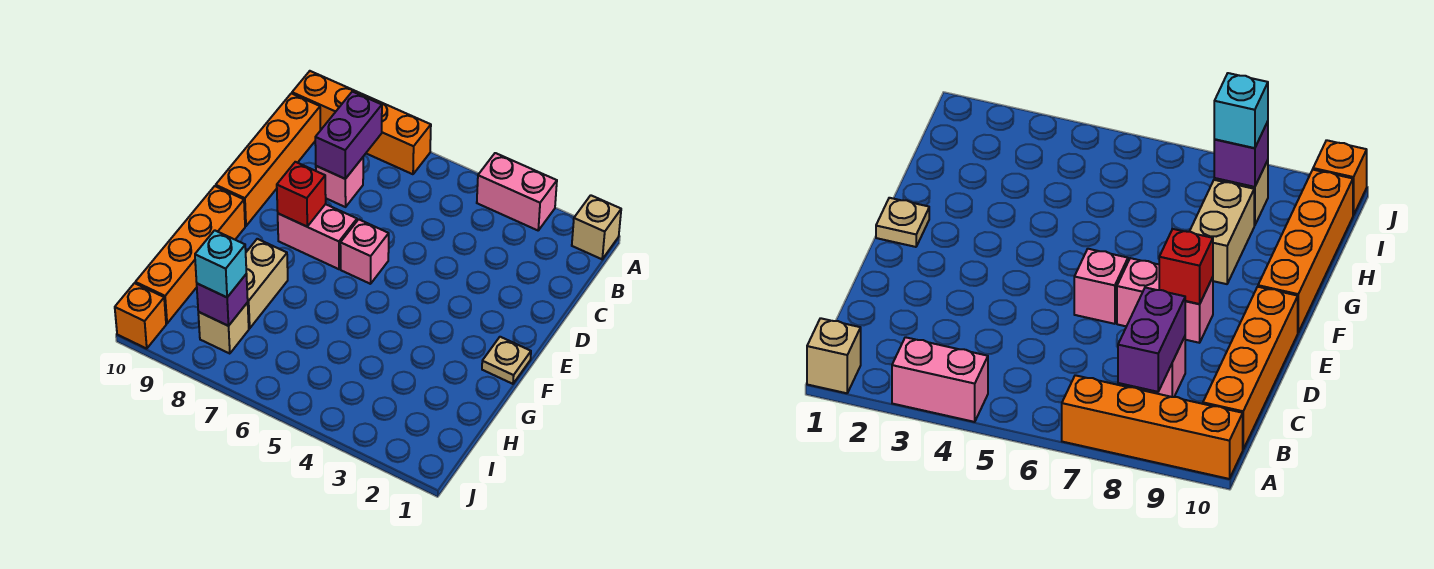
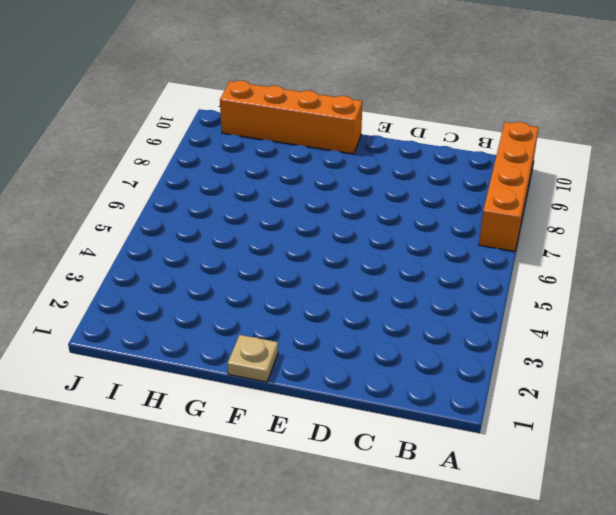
none -> tan 1x1 brick [572,195,621,259]
none -> pink 1x2 brick [477,153,557,230]
none -> orange 1x4 brick [216,93,320,226]

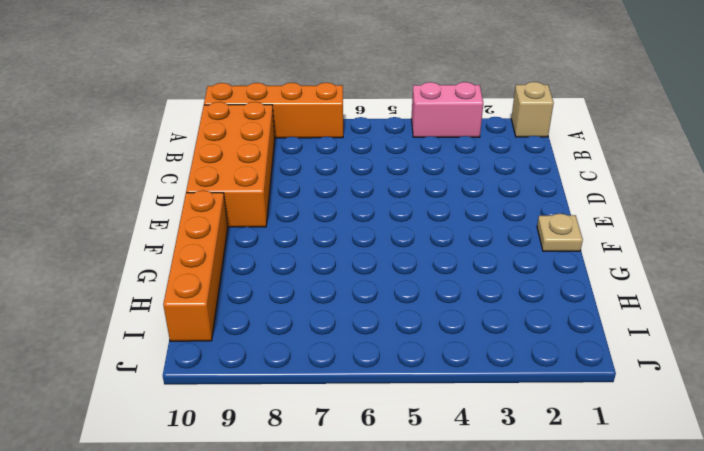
orange 2x4 brick [186,102,275,227] -> orange 1x4 brick [216,93,320,226]
none -> pink 1x1 brick [316,158,363,207]
none -> pink 1x1 brick [340,219,389,284]
none -> pink 1x2 brick [278,204,357,269]

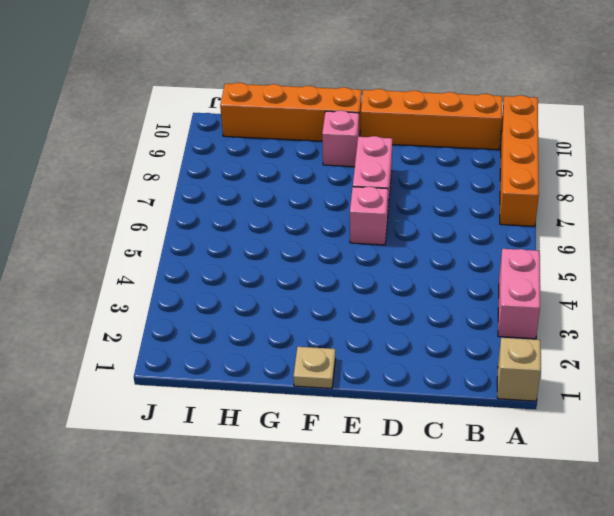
pink 1x1 brick [322,110,359,167] -> pink 1x1 brick moved to [316,158,363,207]
none -> tan 1x2 brick [246,239,288,328]
none -> tan 1x1 brick [198,303,249,354]
none -> orange 1x1 brick [115,283,166,348]

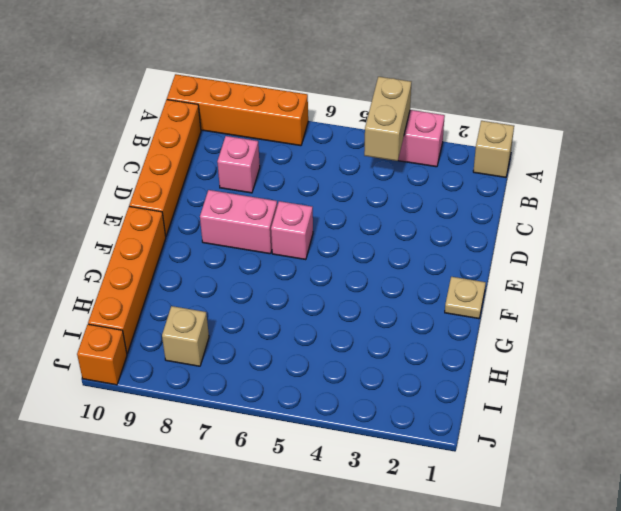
tan 1x2 brick [364,77,411,161] -> tan 1x2 brick moved to [246,239,288,328]
none -> purple 1x2 brick [315,92,382,179]
none -> red 1x1 brick [277,162,326,227]
none -> purple 1x1 brick [197,274,248,326]

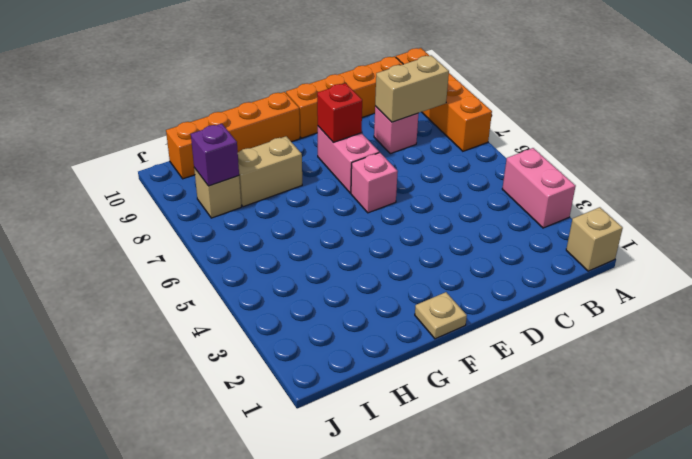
tan 1x2 brick [375,55,449,122] -> purple 1x2 brick [315,92,382,179]
none -> orange 1x1 brick [115,283,166,348]
none -> cyan 1x1 brick [195,230,246,297]

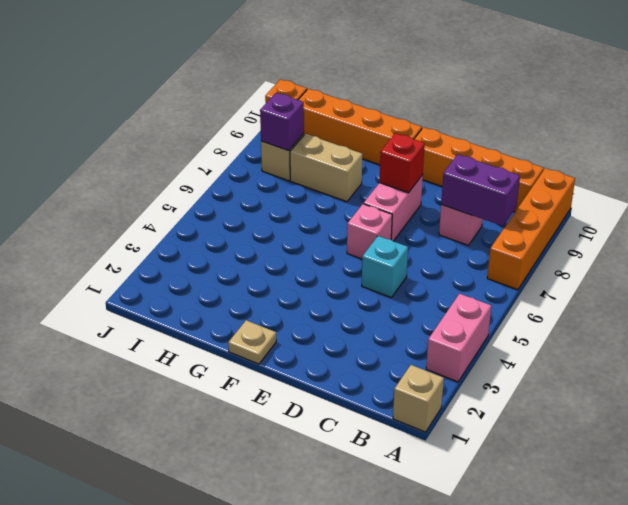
cyan 1x1 brick [362,236,408,298] -> cyan 1x1 brick moved to [195,230,246,297]

